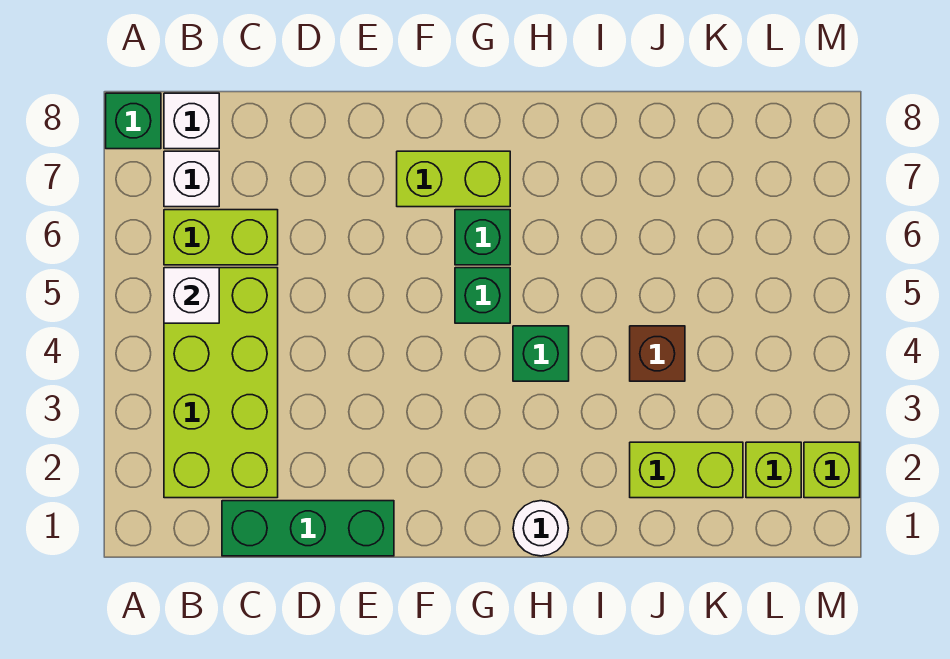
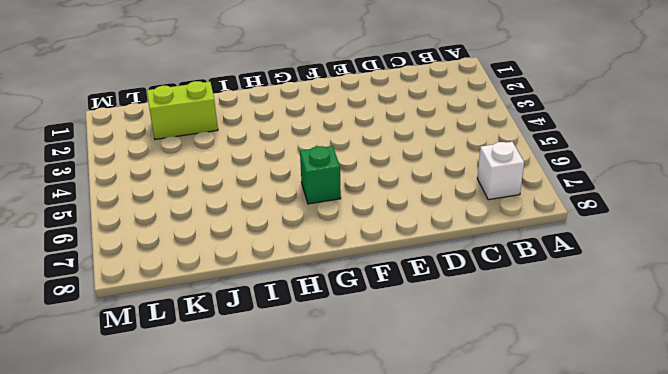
none -> green 1x1 brick [106,93,161,149]
none -> lime 2x4 brick [164,268,278,498]
none -> lime 1x2 brick [164,210,278,265]

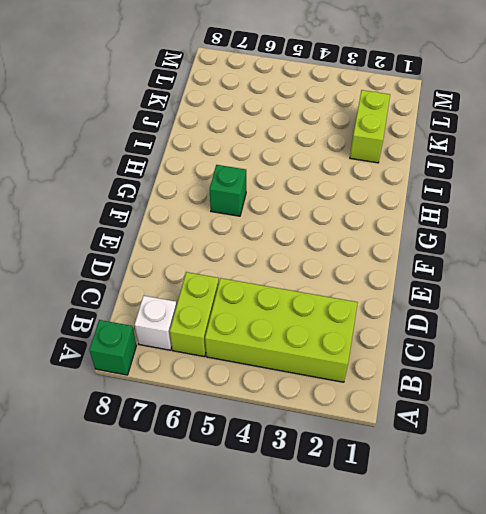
none -> white 1x1 brick [164,93,219,149]
none -> green 1x3 brick [222,501,394,556]
none -> lime 1x2 brick [397,151,510,207]

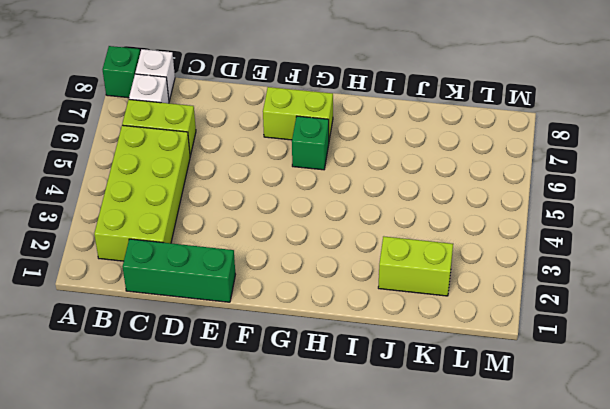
none -> green 1x1 brick [455,268,510,323]
none -> white 1x1 round brick [513,501,569,556]
none -> green 1x1 brick [513,326,569,381]

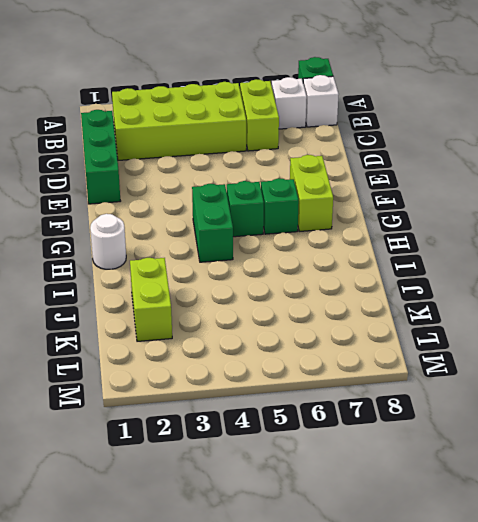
green 1x2 brick [192,184,233,262] -> green 1x1 brick [513,326,569,381]
none -> brown 1x1 brick [630,326,685,381]
none -> lime 1x1 brick [746,442,801,498]
none -> lime 1x1 brick [804,442,860,498]

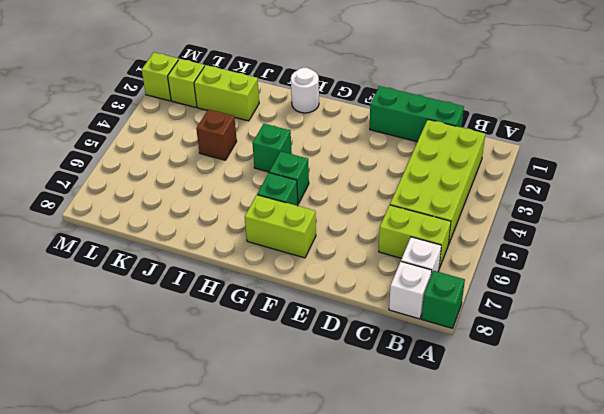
none -> white 1x1 brick [164,268,219,323]

